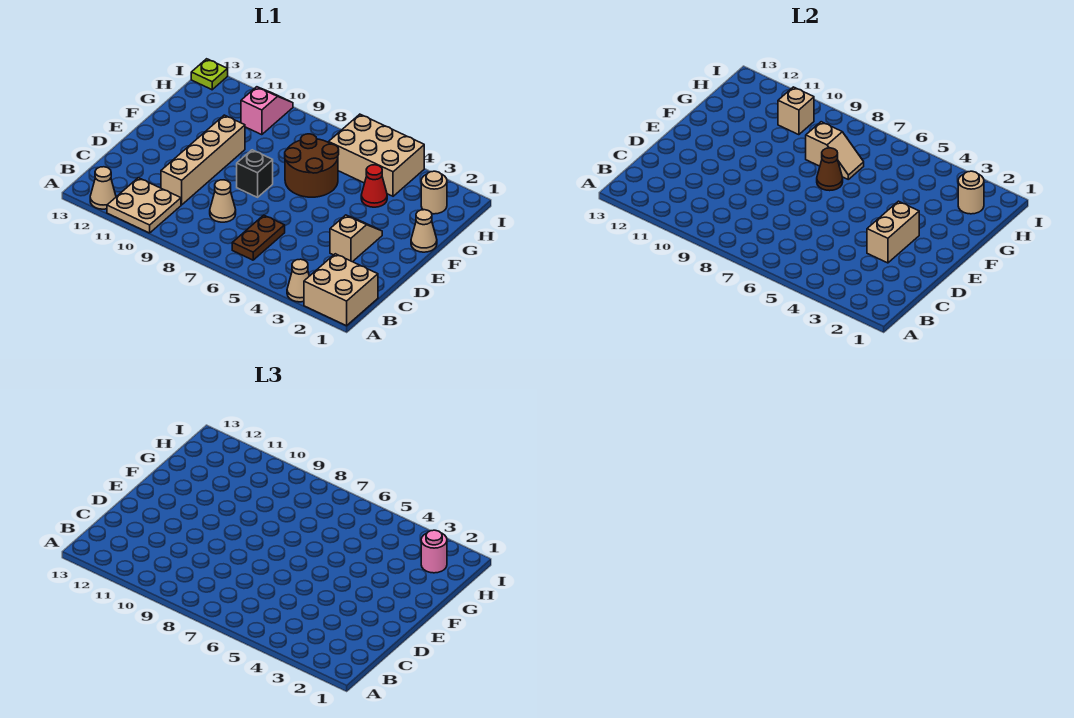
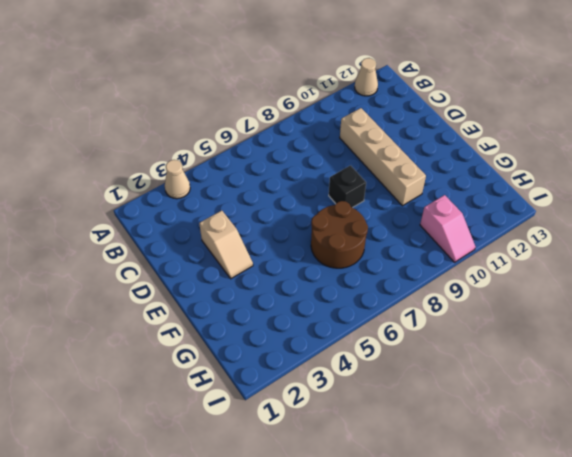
none -> tan 2x2 brick [304,254,378,326]
none -> tan 2x2 plate [107,178,181,233]
none -> brown 1x2 plate [232,215,285,260]

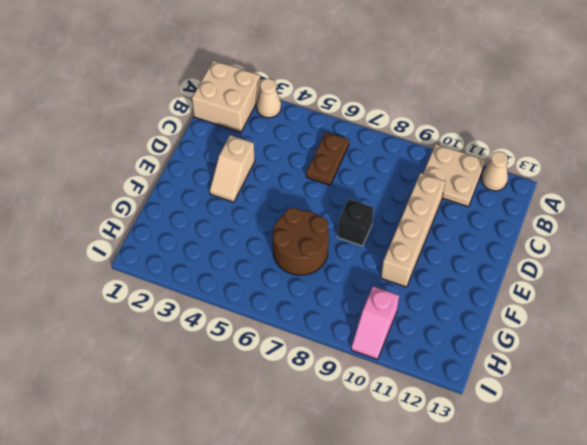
none -> tan 1x1 cone [210,180,236,222]
none -> tan 1x1 cone [411,210,437,252]
none -> red 1x1 cone [361,165,387,207]

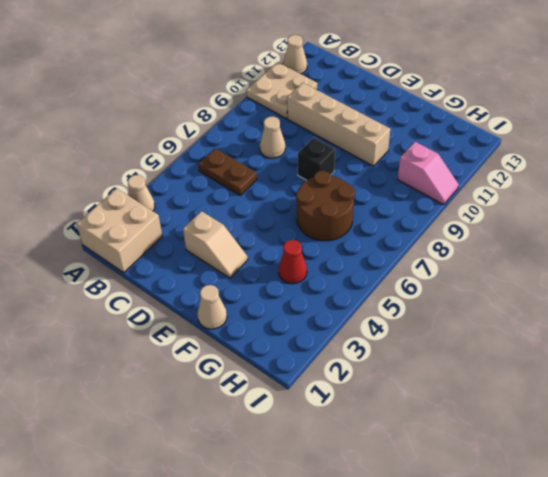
none -> tan 1x1 round brick [421,171,447,214]
none -> tan 2x3 brick [329,114,424,196]
none -> lime 1x1 plate [191,59,228,90]

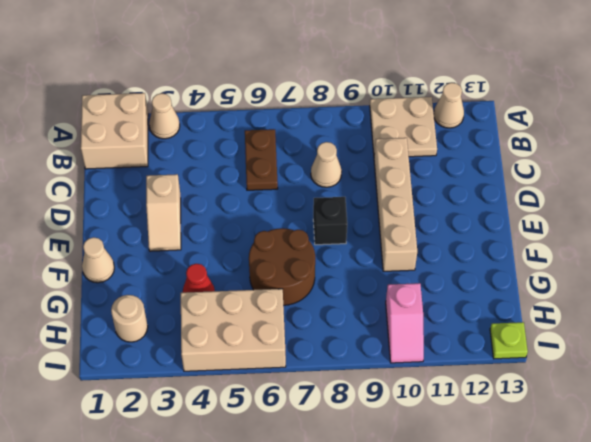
none -> tan 1x2 brick [867,201,919,263]
none -> brown 1x1 cone [817,148,843,191]
none -> tan 1x2 slope [806,122,864,179]

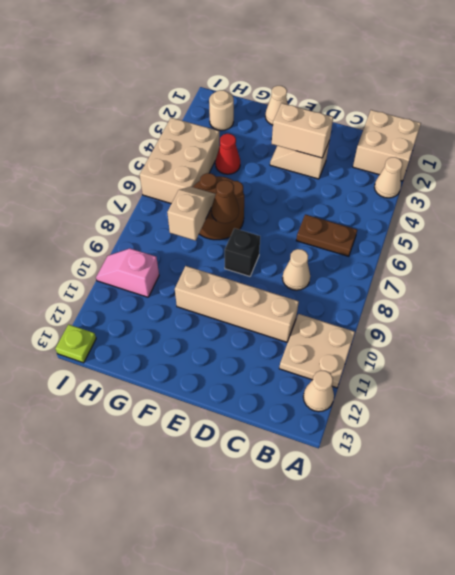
none -> tan 1x1 round brick [958,171,984,214]
none -> tan 1x1 brick [778,87,814,135]
none -> pink 1x1 round brick [421,530,447,573]

